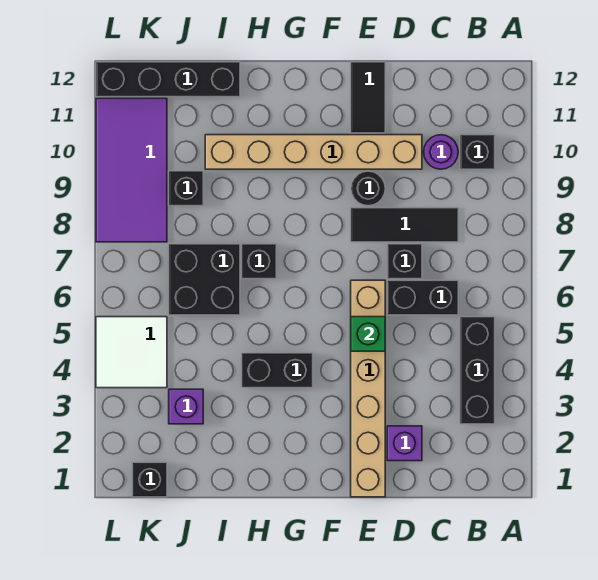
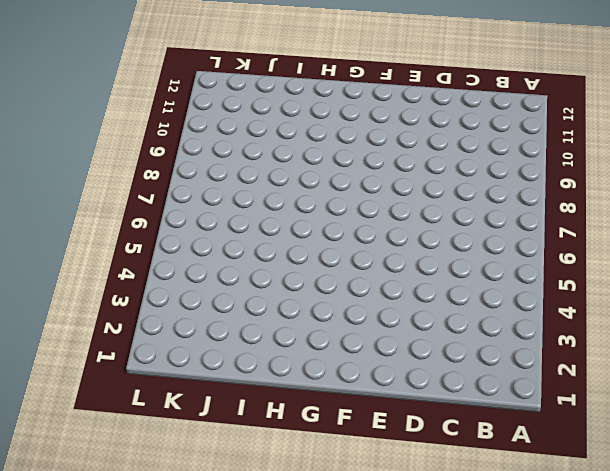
none -> black 1x3 brick [460,317,495,424]
none -> black 1x1 brick [460,135,495,169]
none -> black 1x2 brick [387,280,458,315]

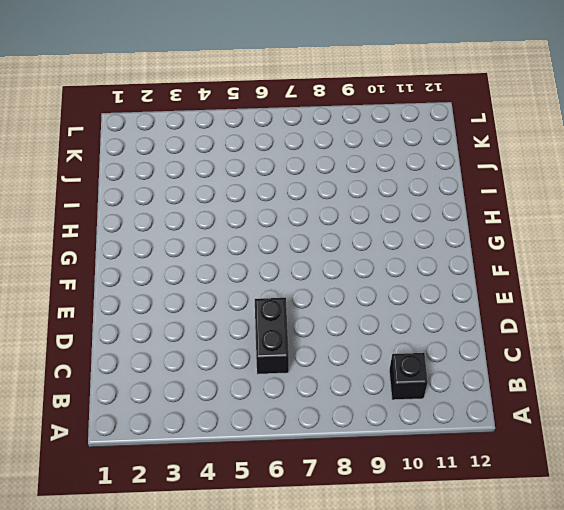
none -> black 1x3 brick [460,317,495,424]
none -> black 1x3 tile [351,208,458,242]
none -> purple 1x1 round brick [424,135,458,169]

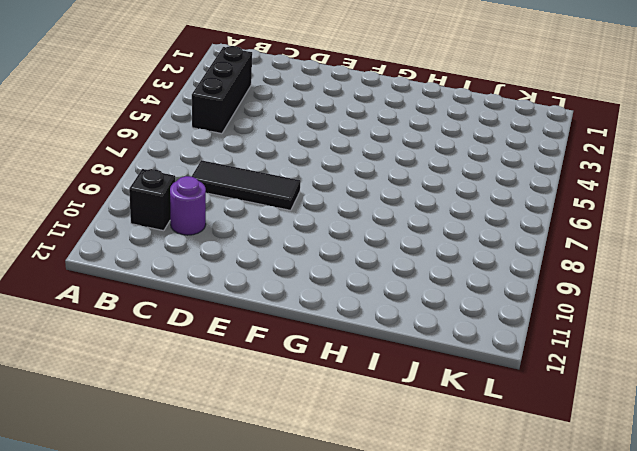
none -> black 1x2 brick [387,280,458,315]
none -> purple 1x1 brick [387,426,422,461]
none -> black 1x1 brick [387,244,422,279]

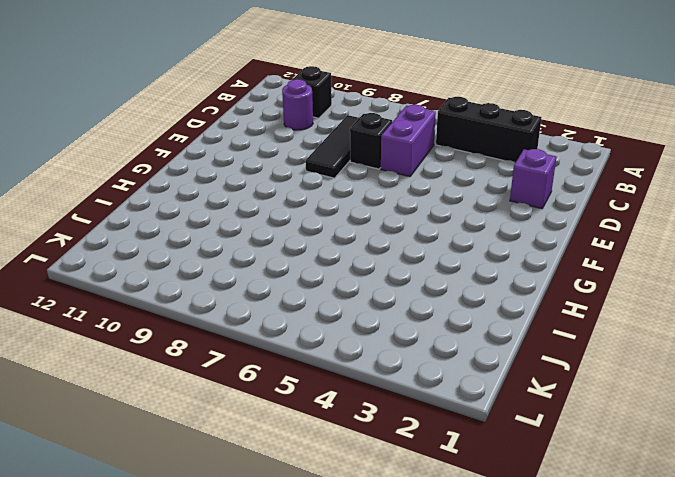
purple 1x2 brick [381,105,436,177] -> black 1x2 brick [387,280,458,315]
none -> tan 1x6 brick [205,135,422,169]
none -> tan 1x6 brick [351,280,385,497]
none -> black 1x1 round brick [351,171,385,206]

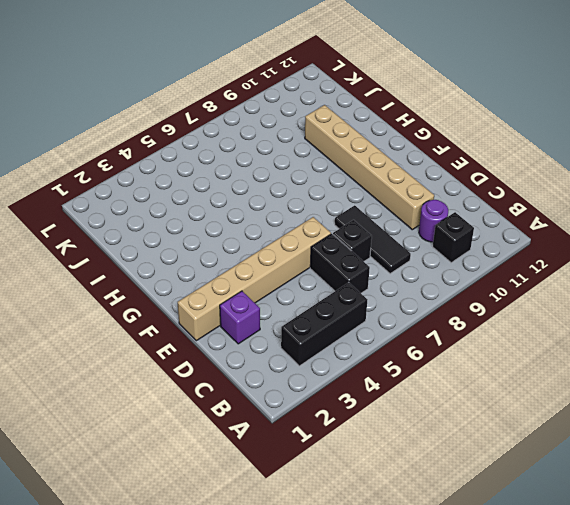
none -> black 1x1 round brick [351,171,385,206]
none -> black 1x2 tile [351,62,385,133]
none -> black 1x2 brick [242,353,313,388]

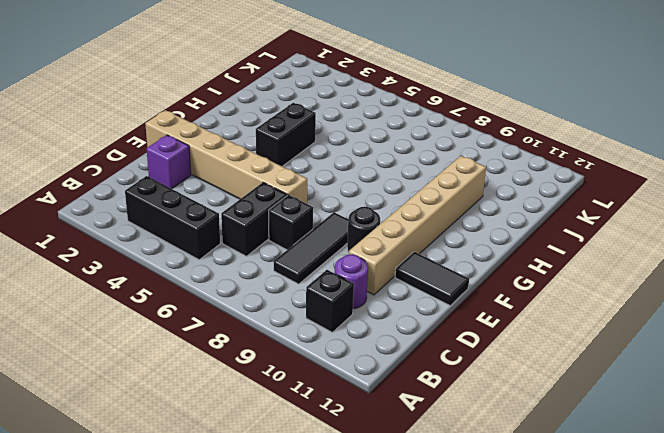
none -> black 1x1 brick [242,244,276,279]
none -> black 2x2 brick [169,244,240,315]
none -> black 1x4 brick [96,62,240,97]

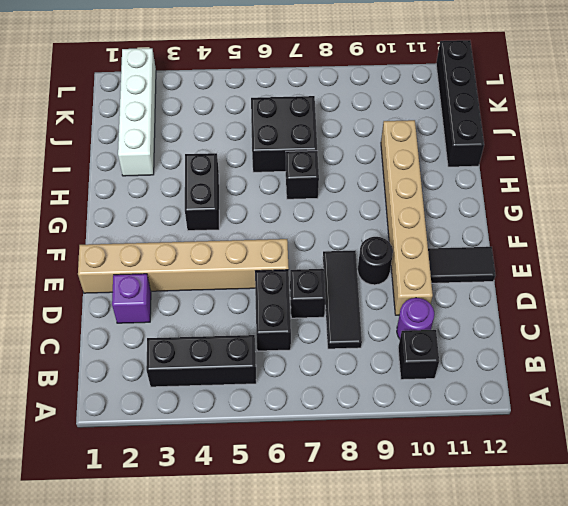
white 1x4 brick [118,48,156,176] -> none
none -> purple 1x1 brick [169,389,203,424]
none -> black 1x1 brick [169,171,203,206]
none -> black 1x1 brick [132,462,167,497]

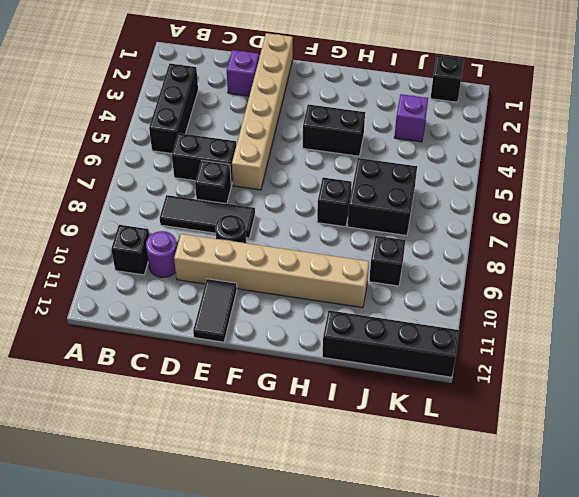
none -> white 2x2 tile [96,317,167,388]
none -> purple 2x4 tile [96,98,167,242]
none -> green 1x1 brick [351,317,385,351]

